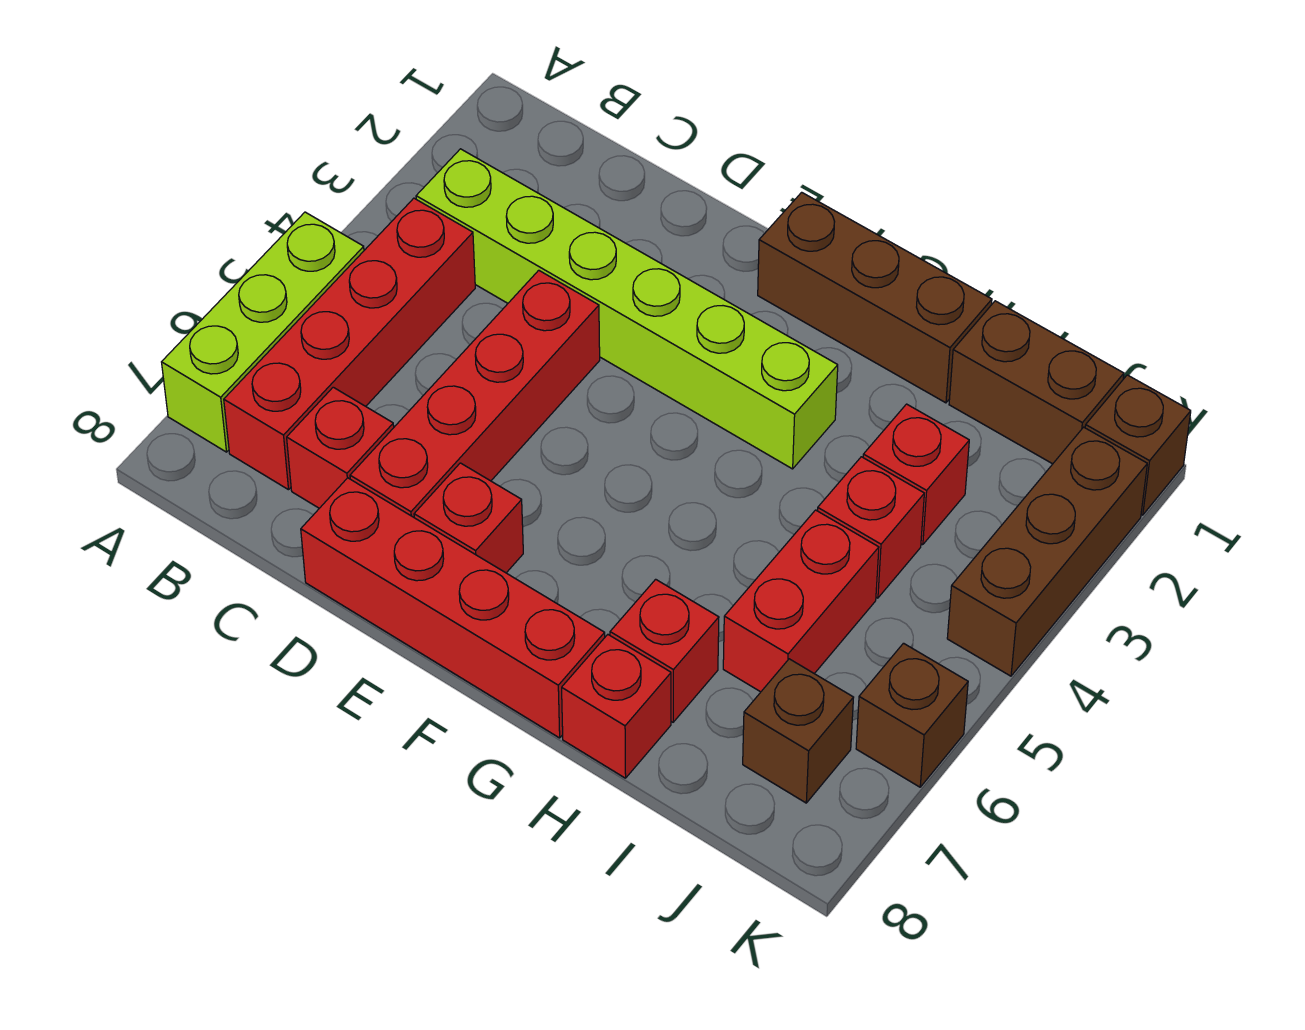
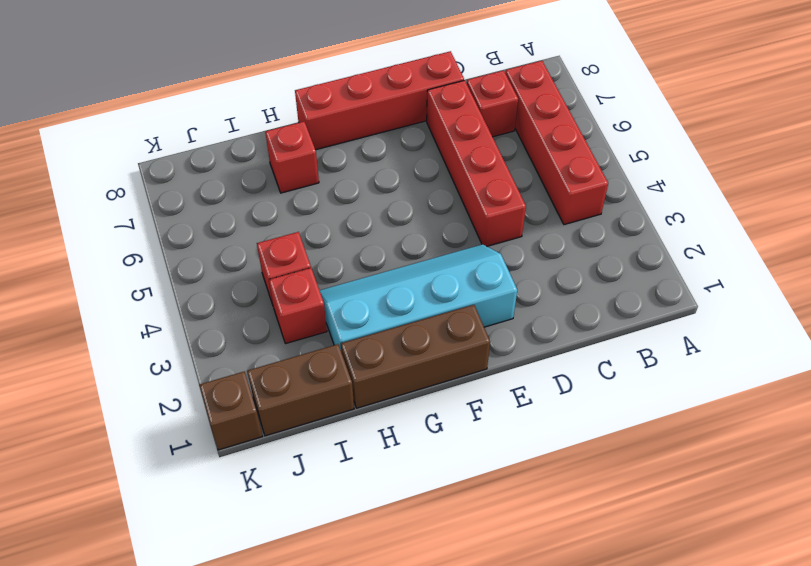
cyan 2x4 slope [319,244,517,349] -> lime 1x6 brick [416,149,838,469]
none -> lime 1x3 brick [162,212,364,452]
none -> red 1x1 brick [414,463,523,573]
none -> red 1x1 brick [562,635,671,778]

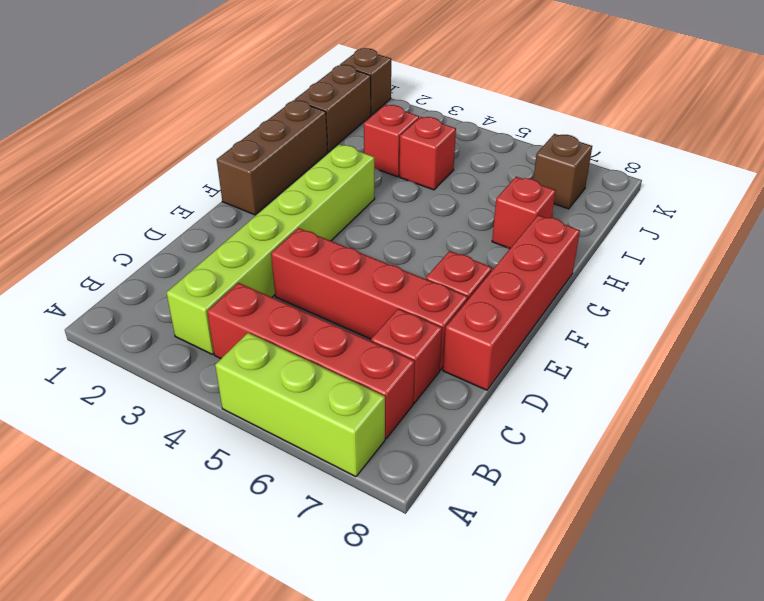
none -> red 1x1 brick [562,635,671,778]
none -> red 1x2 brick [723,510,879,692]
none -> brown 1x3 brick [947,427,1147,676]

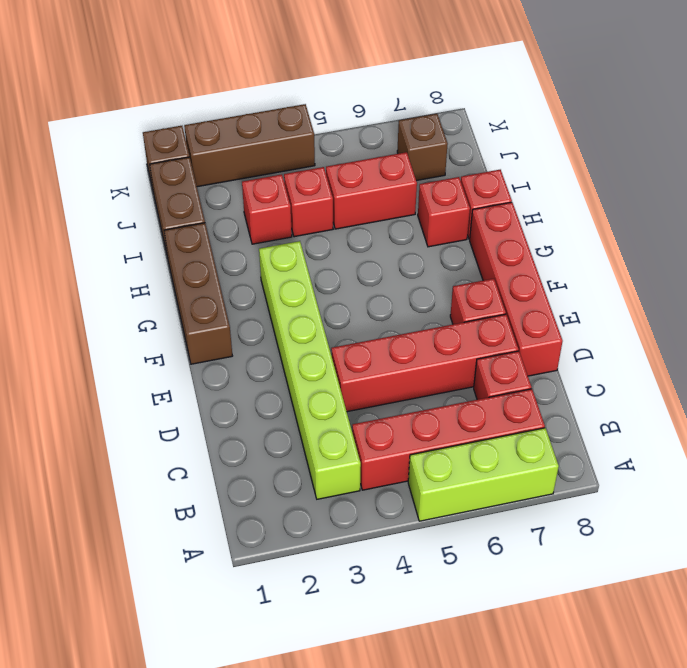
none -> brown 1x1 brick [856,643,968,787]

